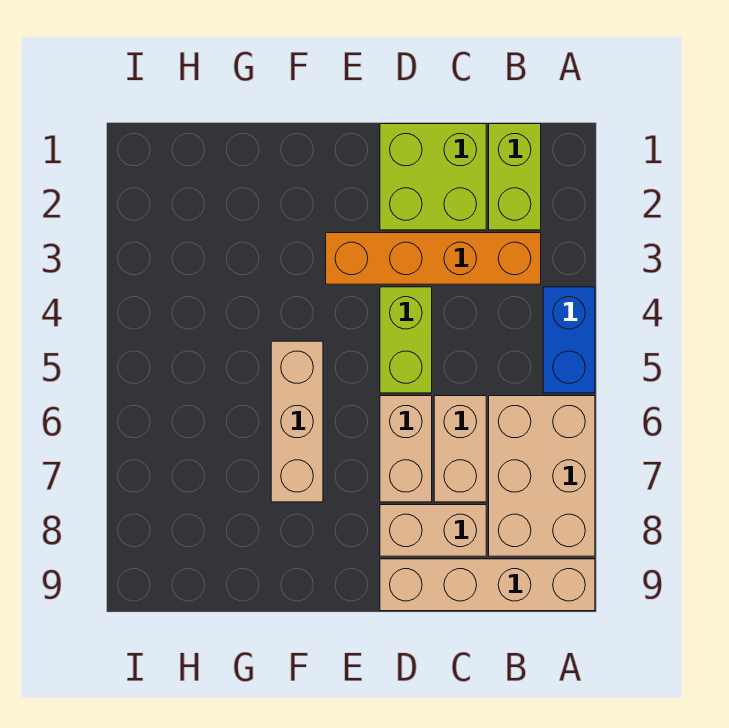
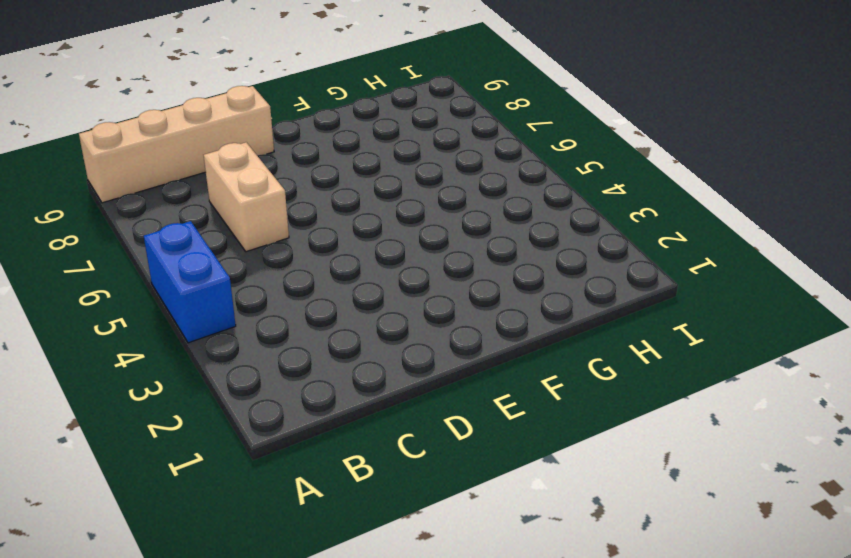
none -> tan 2x3 brick [489,396,595,556]
none -> lime 1x2 brick [489,124,541,230]

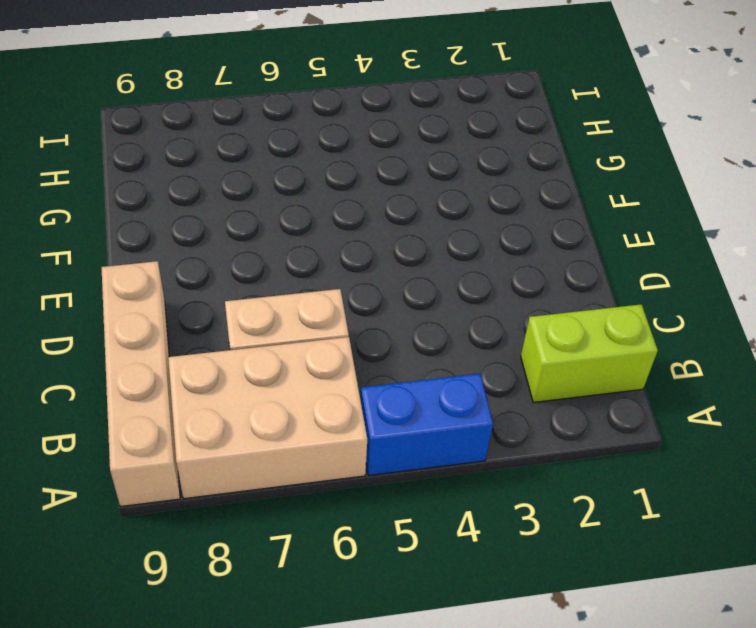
none -> orange 1x4 brick [326,233,541,284]
none -> lime 2x2 brick [380,124,486,230]

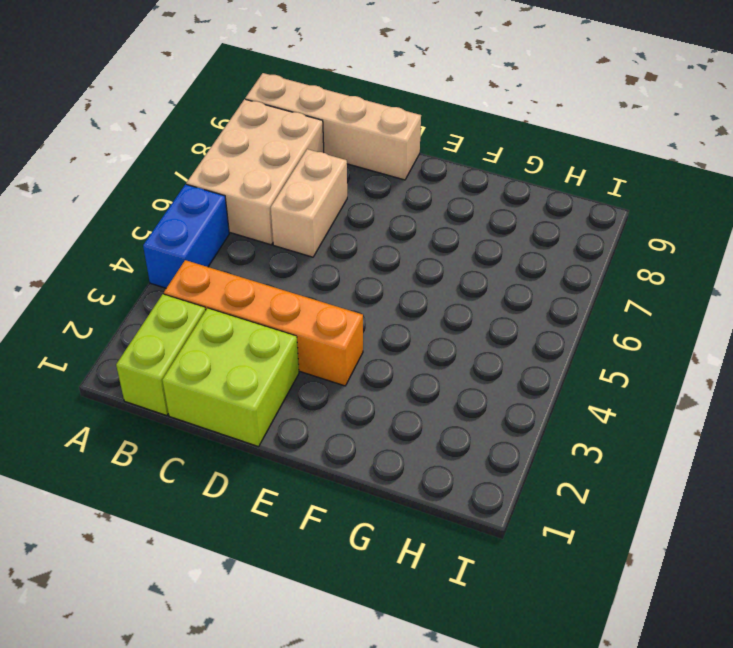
none -> tan 1x2 brick [380,505,486,556]
none -> lime 1x2 brick [380,287,432,393]

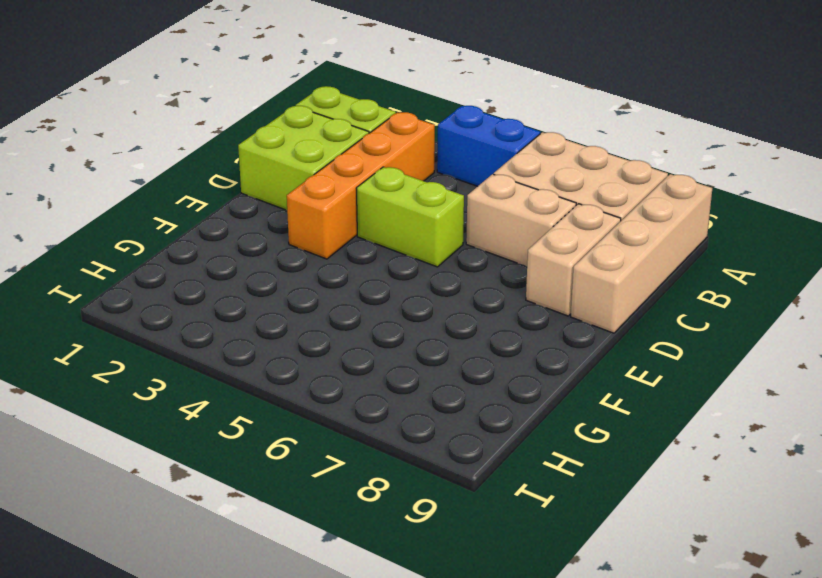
none -> tan 1x2 brick [380,396,432,502]
none -> tan 1x3 brick [271,341,323,502]

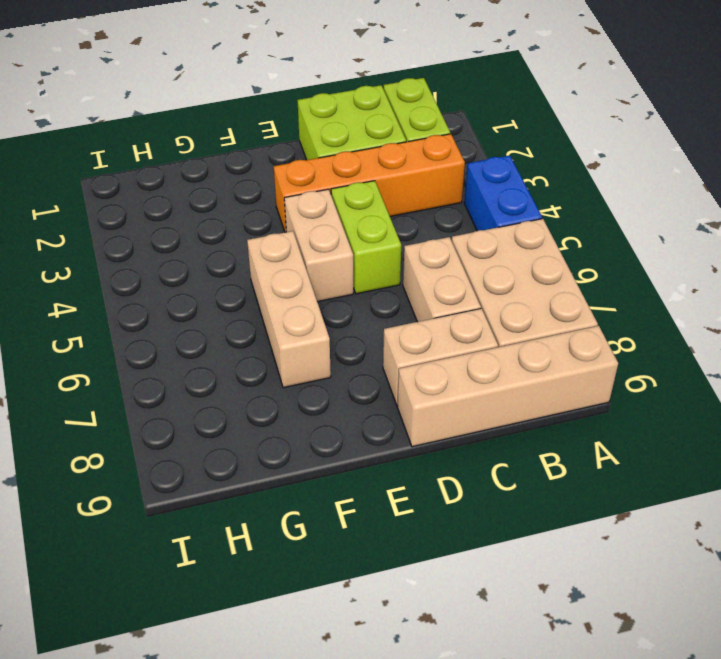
tan 1x2 brick [284,189,353,302] -> tan 1x2 brick moved to [380,396,432,502]

